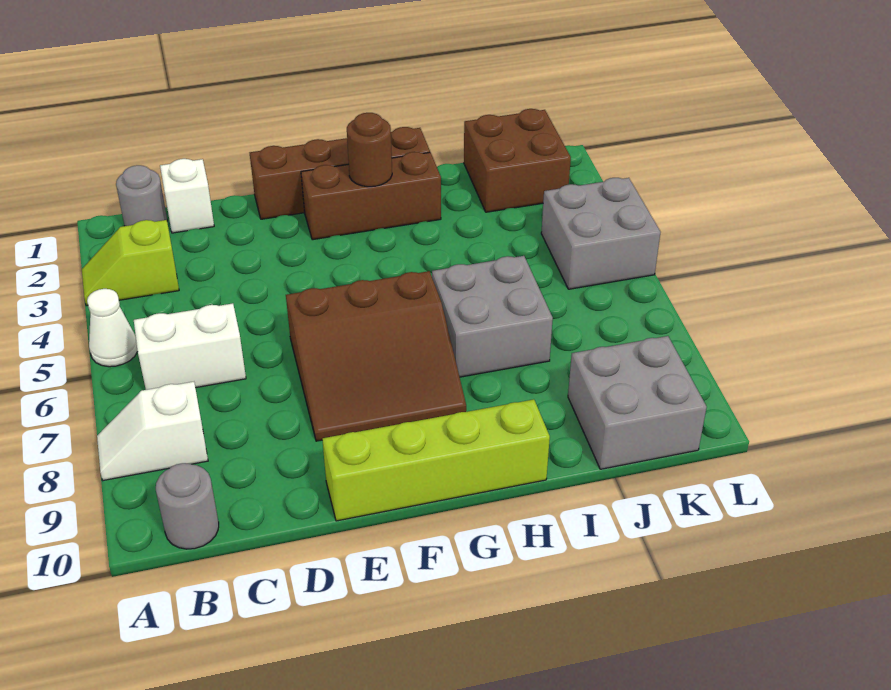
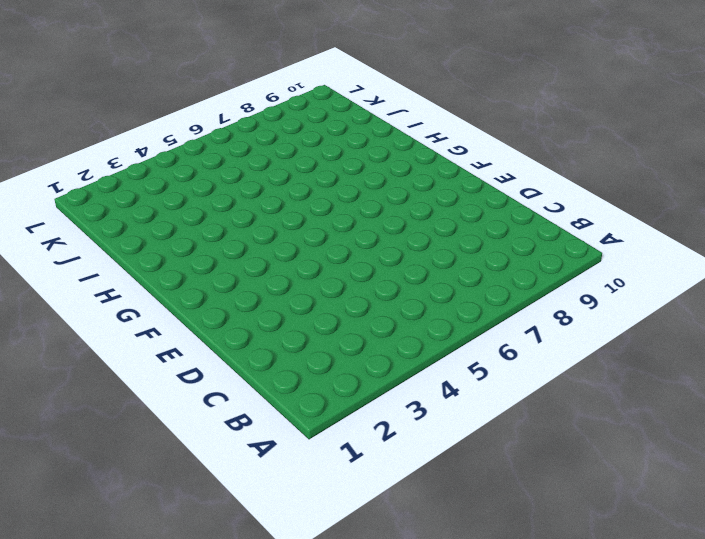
none -> lime 1x2 slope [82,220,179,306]
none -> white 1x1 cone [87,289,138,367]
none -> white 1x2 slope [97,382,208,480]

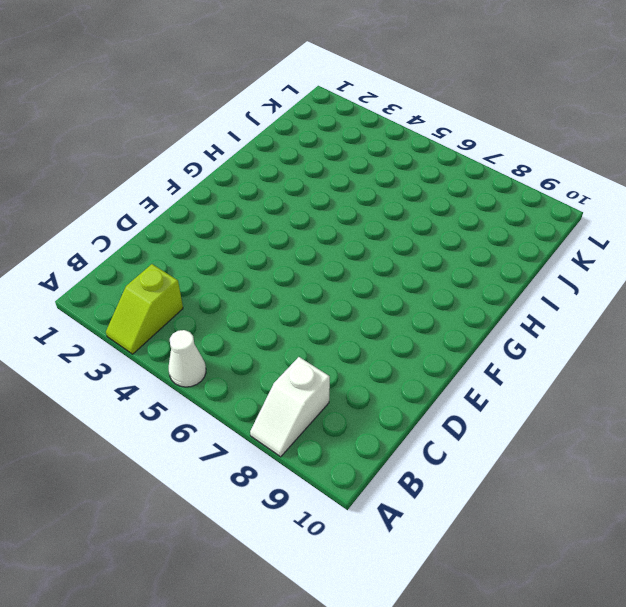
none -> grey 1x1 round brick [116,165,167,226]
none -> white 1x2 brick [134,303,246,390]
none -> grey 1x1 round brick [156,463,219,549]

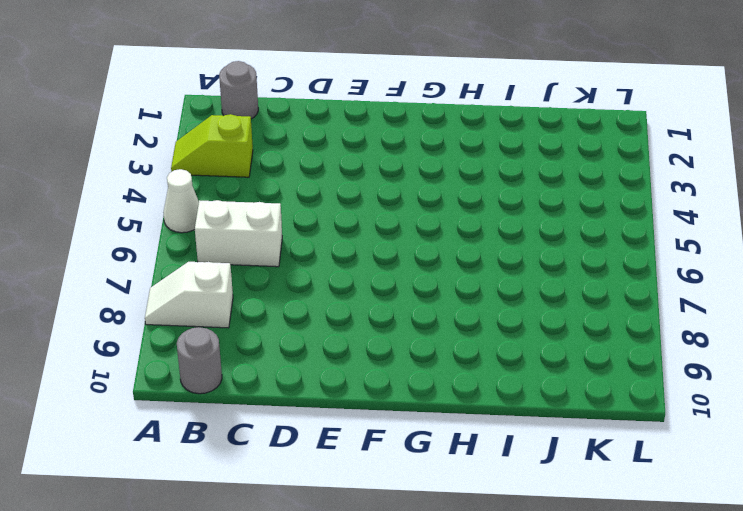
none -> white 1x1 brick [160,159,214,233]
none -> brown 1x4 brick [250,127,430,219]
none -> brown 3x3 slope [286,271,466,441]

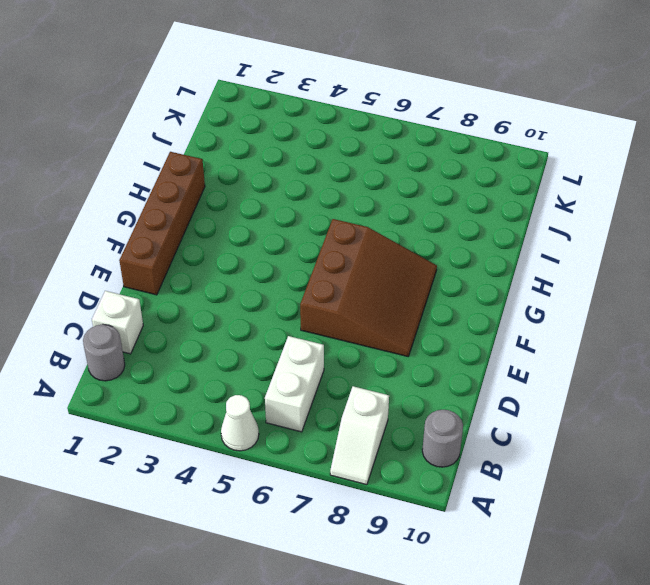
none -> lime 1x2 slope [82,220,179,306]
none -> lime 1x4 brick [322,399,550,521]
none -> brown 1x3 brick [301,152,441,240]

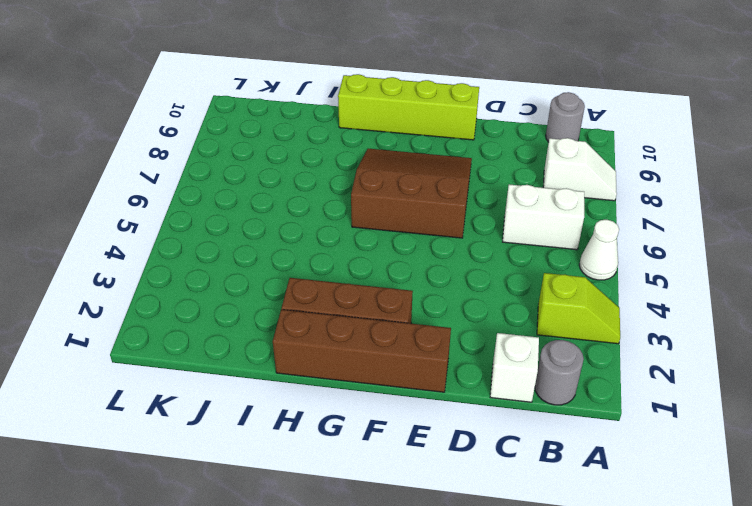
none -> grey 2x2 brick [432,256,553,377]
none -> brown 2x2 brick [464,109,571,212]
none -> grey 2x2 brick [568,336,707,469]

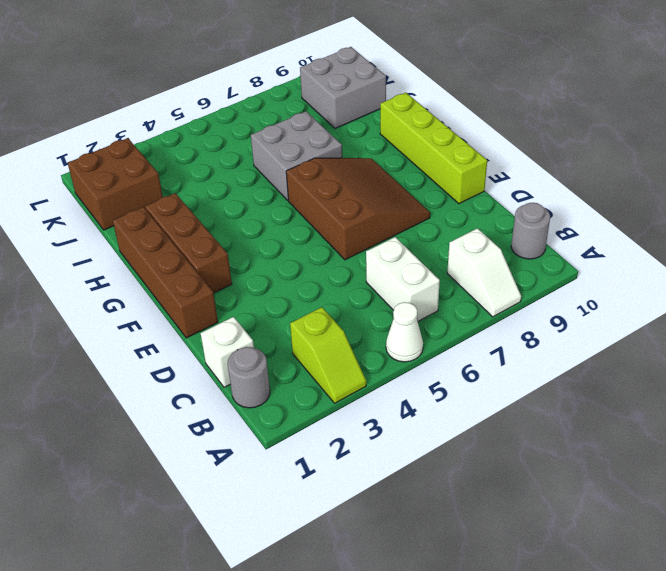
none -> grey 2x2 brick [541,178,661,289]
none -> brown 1x1 round brick [347,113,392,187]

